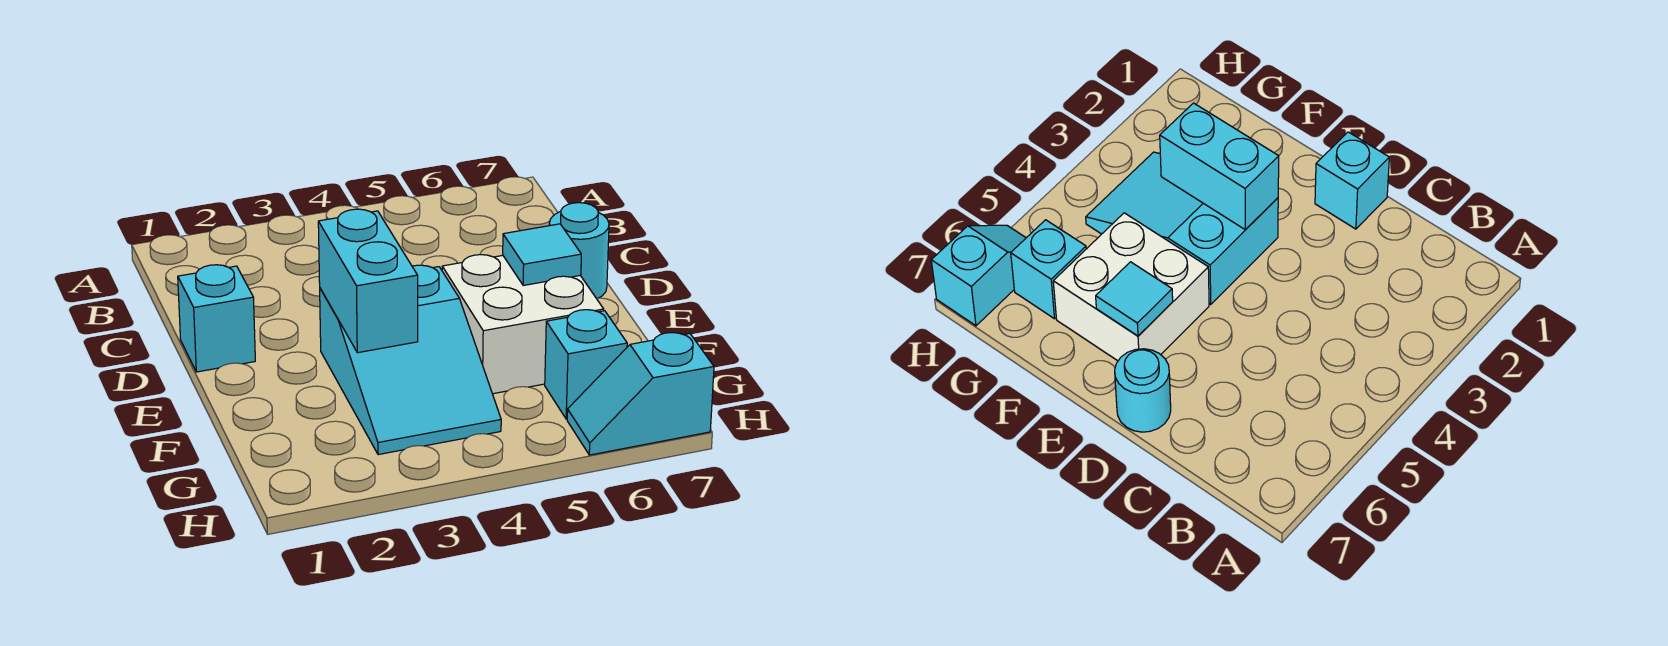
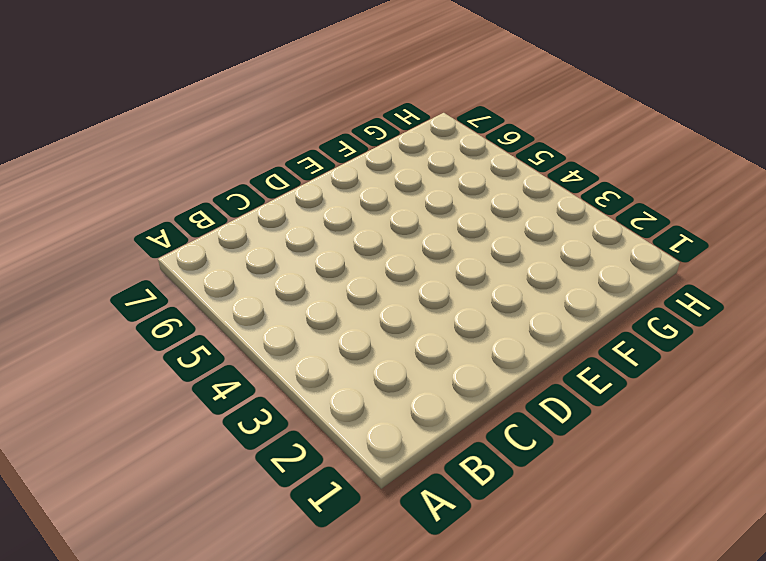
none -> cyan 1x1 brick [178,265,255,372]
none -> cyan 1x1 round brick [549,203,609,298]

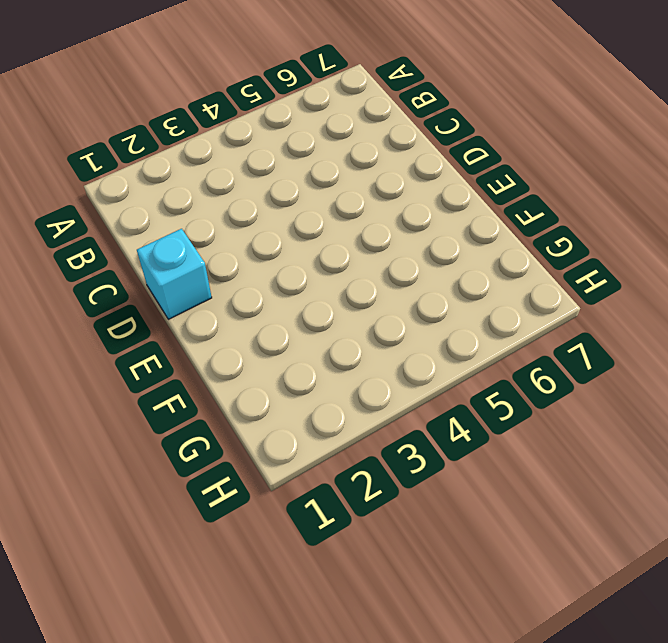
none -> cyan 1x1 round brick [549,203,609,298]
none -> cyan 2x3 slope [320,265,501,455]

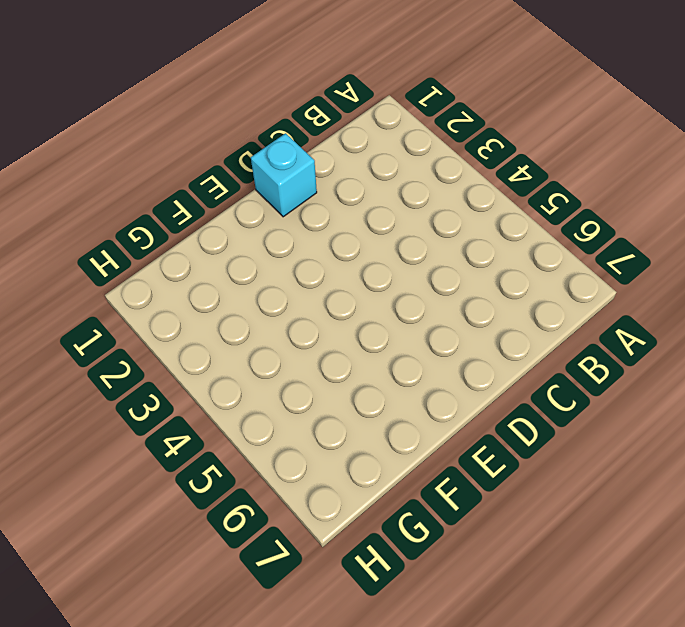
none -> cyan 1x1 round brick [549,203,609,298]
none -> cyan 2x3 slope [320,265,501,455]

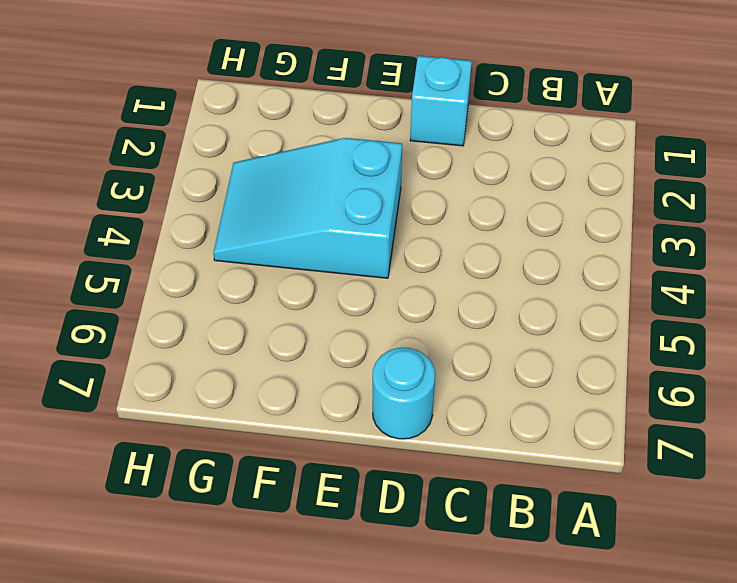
none -> white 2x2 brick [442,255,604,394]
none -> cyan 1x1 brick [545,310,627,419]

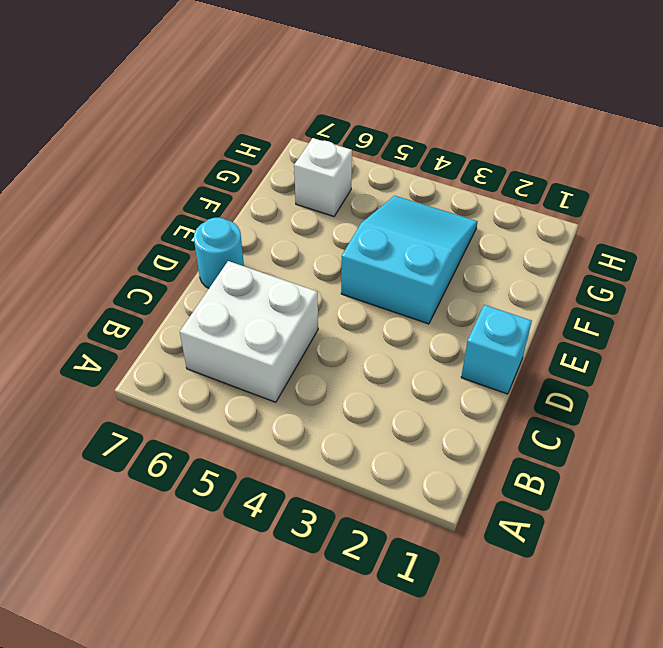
white 2x2 brick [180,261,318,402] -> white 2x2 brick moved to [442,255,604,394]
white 1x1 brick [294,138,352,216] -> cyan 1x1 brick [545,310,627,419]
none -> cyan 1x2 slope [567,333,714,455]
none -> cyan 1x2 brick [318,209,418,353]

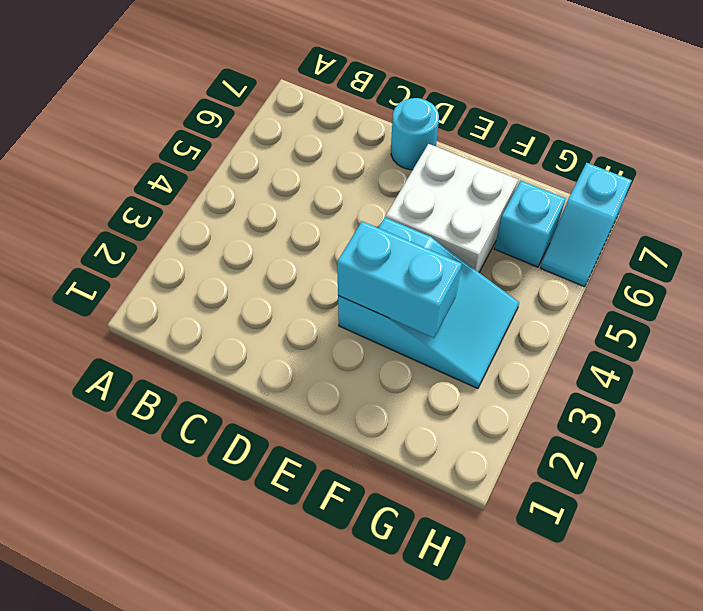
none -> cyan 1x1 brick [178,265,255,372]
none -> cyan 1x1 tile [503,224,581,286]

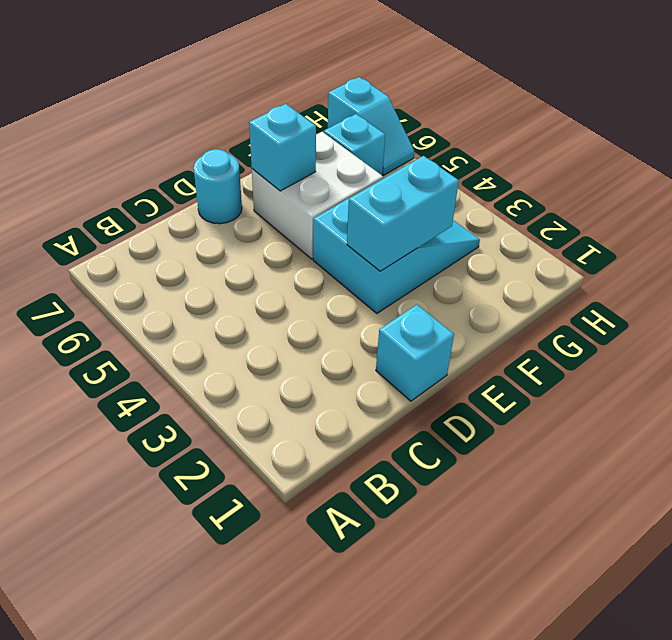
cyan 1x1 brick [249,104,316,191] -> cyan 1x1 tile [503,224,581,286]

